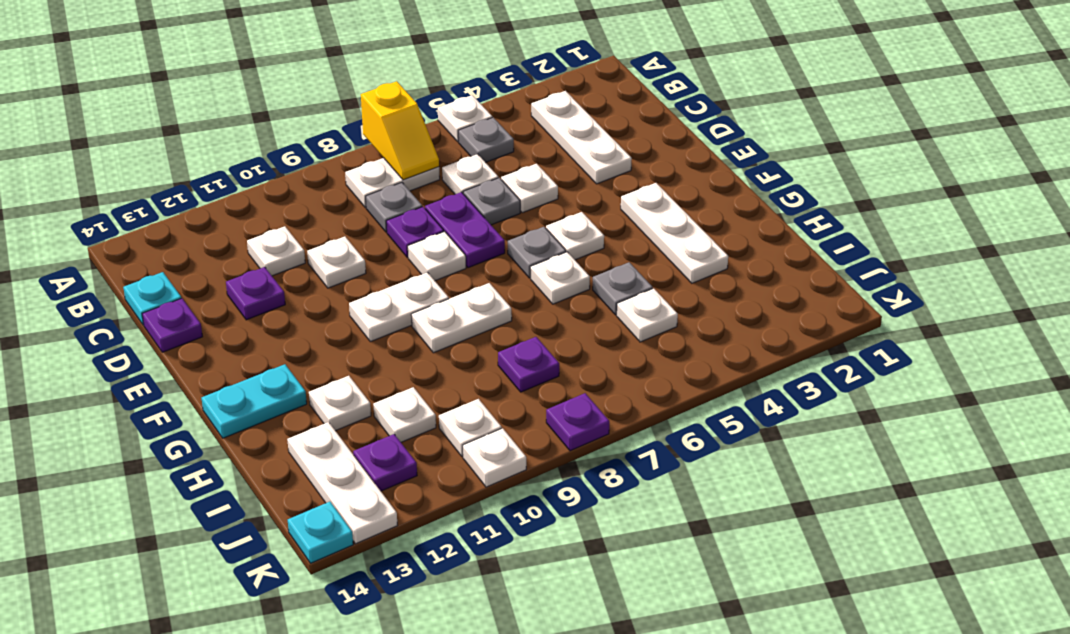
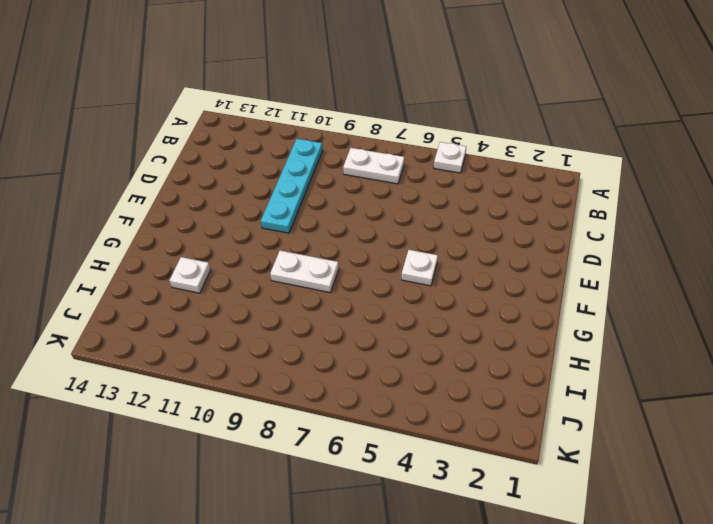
cyan 1x4 plate [261,139,323,233] -> white 1x1 plate [307,236,366,288]
none -> white 1x3 plate [531,91,632,184]
none -> grey 1x1 plate [458,117,514,162]
none -> white 1x1 plate [442,154,498,194]
none -> grey 1x1 plate [366,183,422,232]

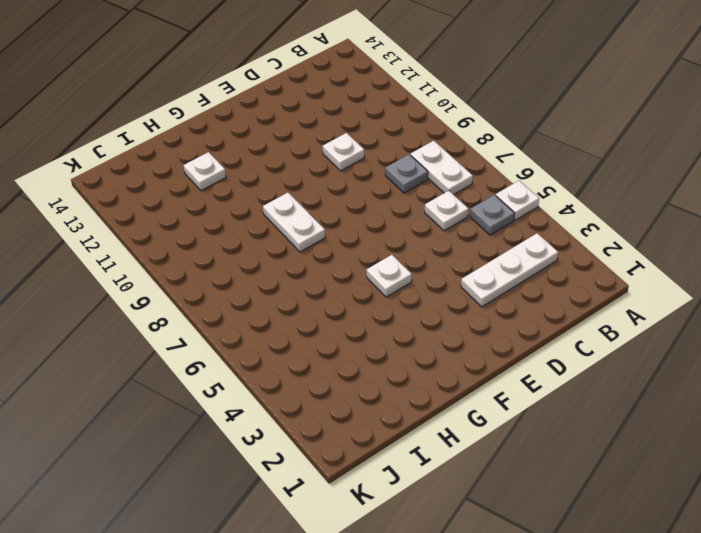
none -> white 1x1 plate [247,226,305,276]
none -> cyan 1x1 plate [123,272,181,325]
none -> white 1x1 plate [501,164,558,213]
none -> grey 1x1 plate [463,178,520,225]

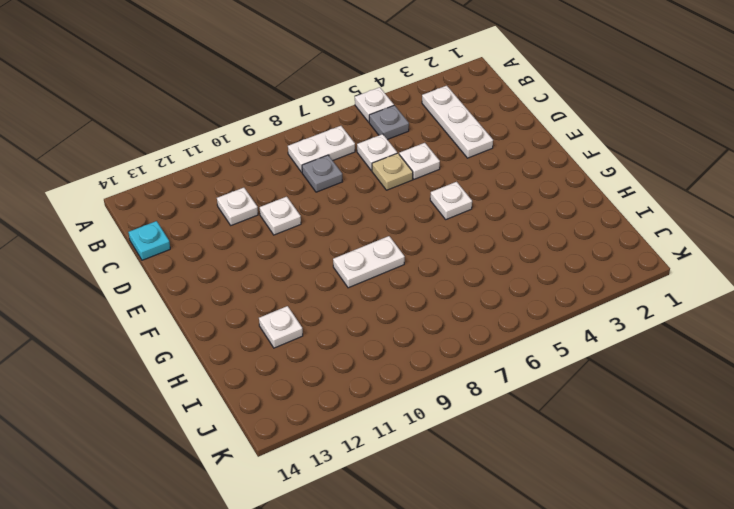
tan 1x1 plate [372,153,413,190] -> grey 1x1 plate [463,178,520,225]
none -> purple 1x2 plate [425,192,505,268]
none -> purple 1x1 plate [386,207,444,257]
none -> purple 1x1 plate [226,267,285,320]
none -> purple 1x1 plate [142,298,203,352]

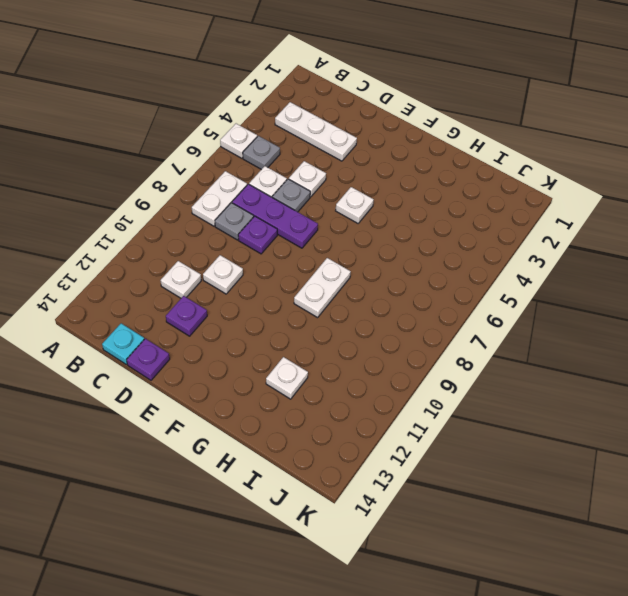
purple 1x3 plate [232,184,318,248] -> purple 1x2 plate [425,192,505,268]
none -> white 1x1 plate [408,232,466,281]
none -> white 1x3 plate [621,183,728,283]
none -> grey 1x1 plate [508,227,566,278]
none -> white 1x2 plate [349,272,449,342]

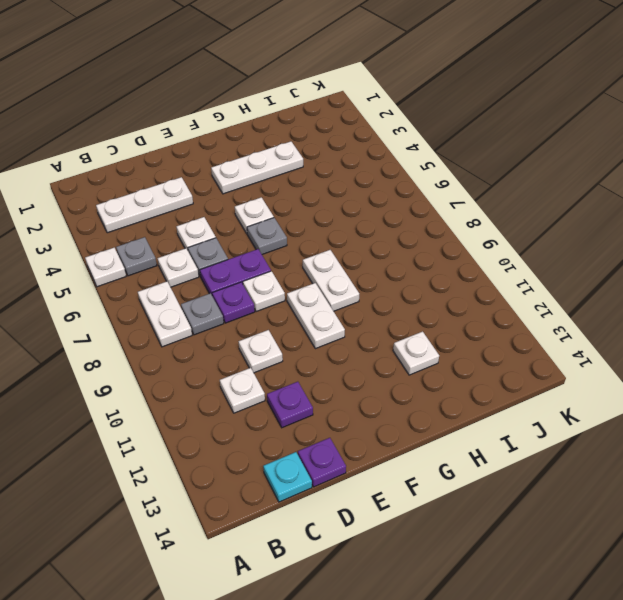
none -> white 1x1 plate [530,252,590,304]
none -> cyan 1x2 plate [202,364,307,438]
none -> grey 1x1 plate [593,262,653,315]
none -> white 1x1 plate [617,288,678,342]

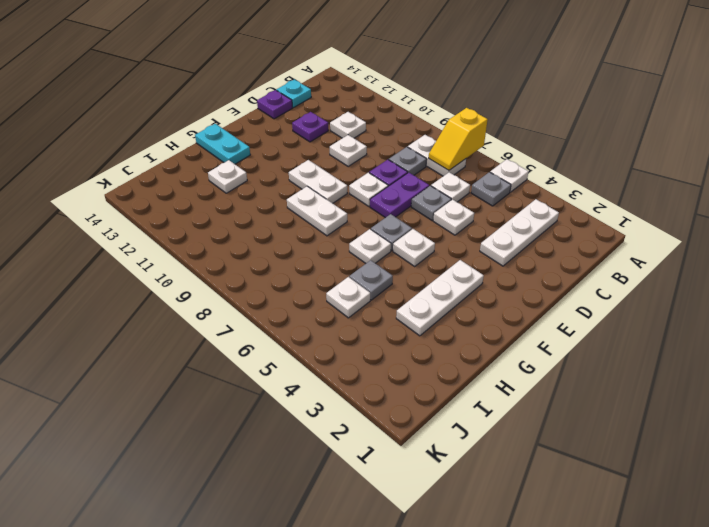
none -> purple 1x1 plate [498,337,559,392]
none -> white 1x1 plate [373,387,436,442]
none -> white 1x3 plate [287,422,397,544]
none -> white 1x1 plate [439,399,502,456]

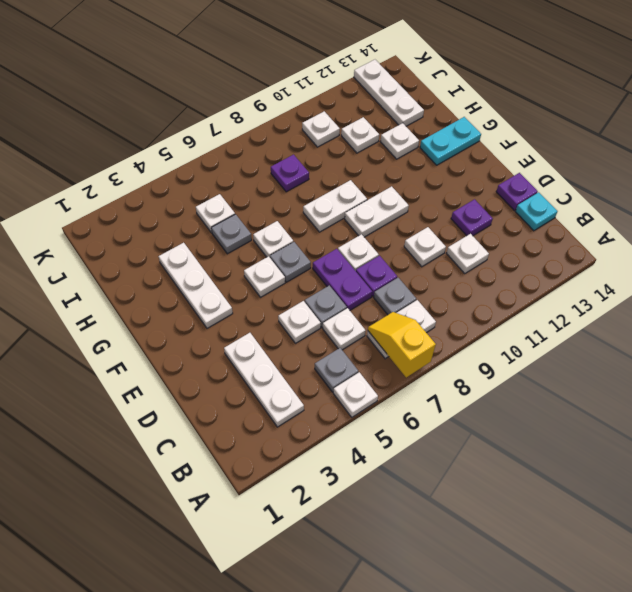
none -> purple 1x1 plate [353,434,417,491]
none -> purple 1x1 plate [546,393,609,451]
none -> white 1x1 plate [463,428,526,487]
none -> cyan 1x1 plate [288,502,353,563]

